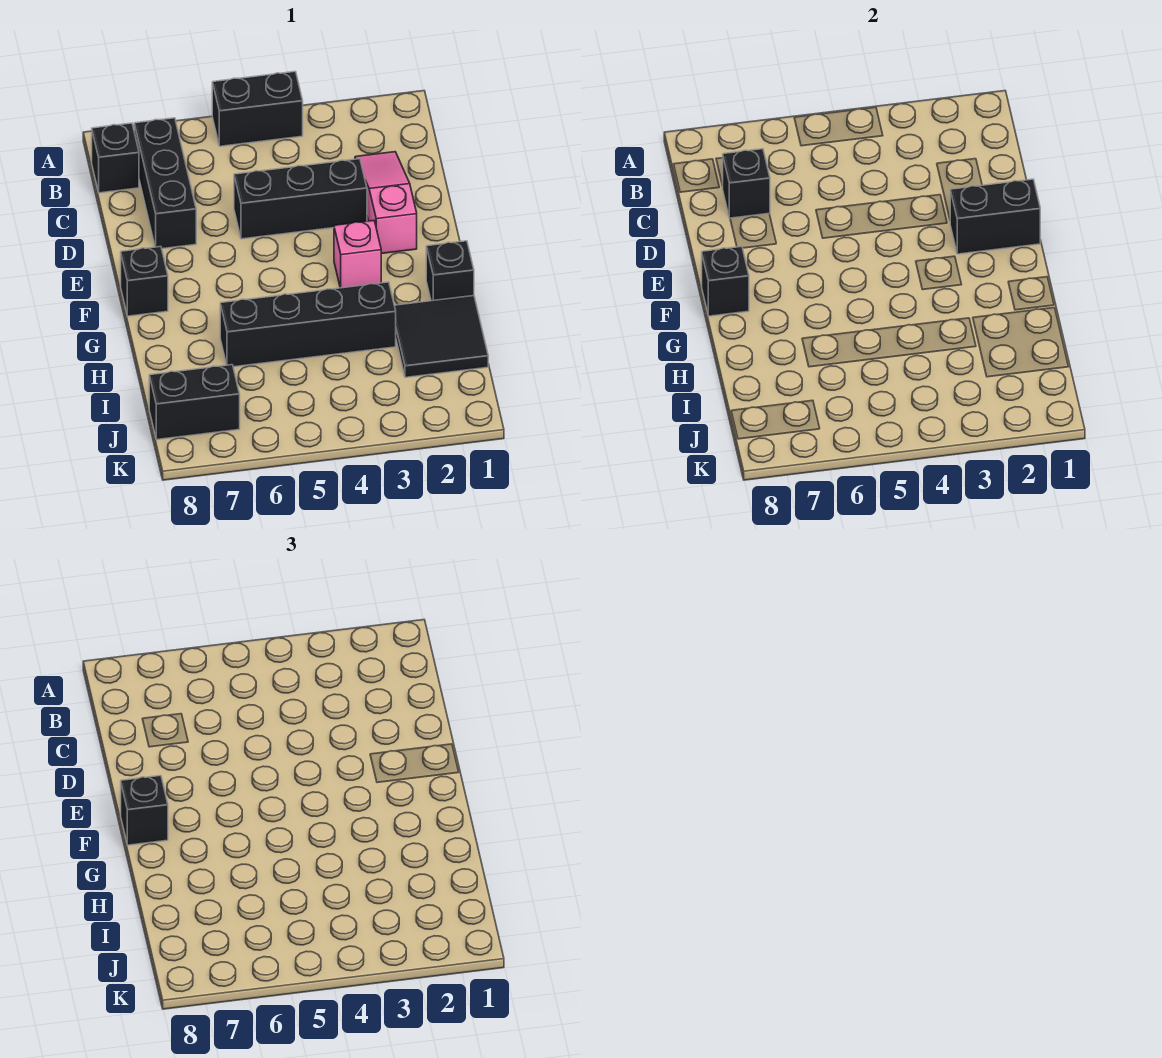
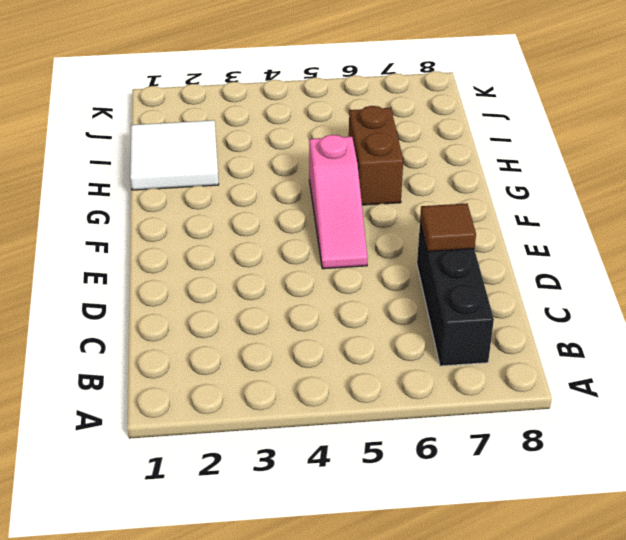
brown 1x1 tile [420,203,476,252] -> none
pink 1x3 slope [309,135,368,269] -> pink 1x3 slope moved to [355,152,417,254]
brown 1x2 brick [349,106,403,205] -> black 1x4 brick [220,282,396,367]
white 2x2 tile [130,120,219,190] -> black 2x2 tile [394,296,488,377]
none -> black 1x2 brick [212,71,303,146]
none -> black 1x1 brick [92,123,139,193]
none -> black 1x3 brick [234,159,367,239]

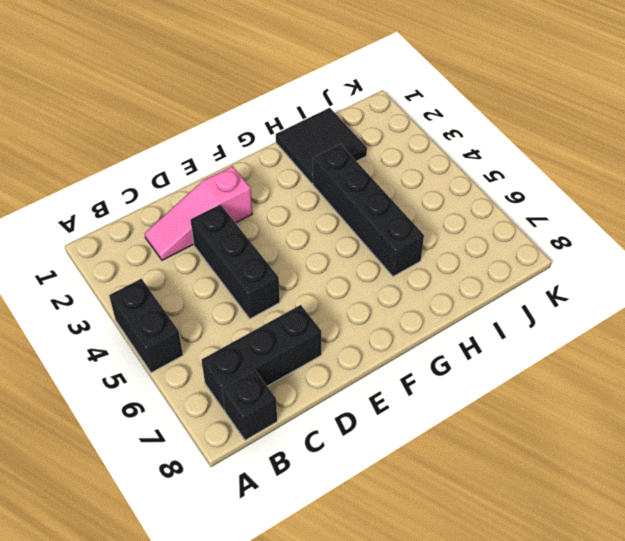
none -> pink 1x1 brick [334,221,381,288]
none -> black 1x1 brick [121,247,168,316]
none -> black 1x1 brick [426,241,474,301]

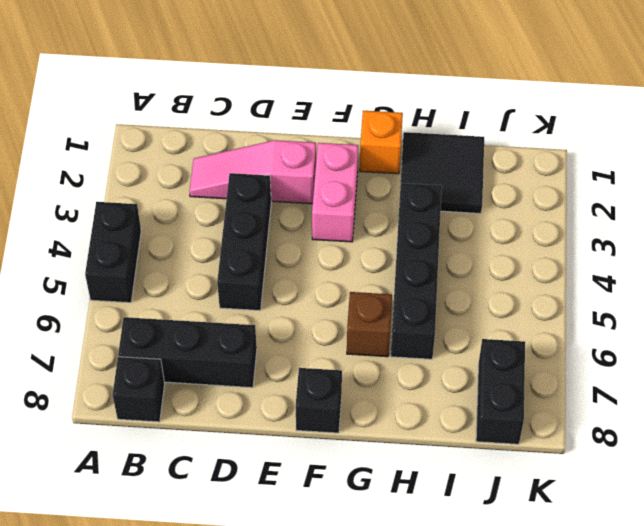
pink 1x2 brick [312,143,358,242] -> pink 1x1 brick [334,221,381,288]
orange 1x1 brick [360,111,403,174] -> black 1x1 brick [426,241,474,301]
brown 1x1 brick [347,292,392,357] -> none
none -> black 1x1 brick [722,149,770,218]
none -> black 1x2 brick [950,179,1040,254]
none -> black 1x1 brick [702,247,749,316]

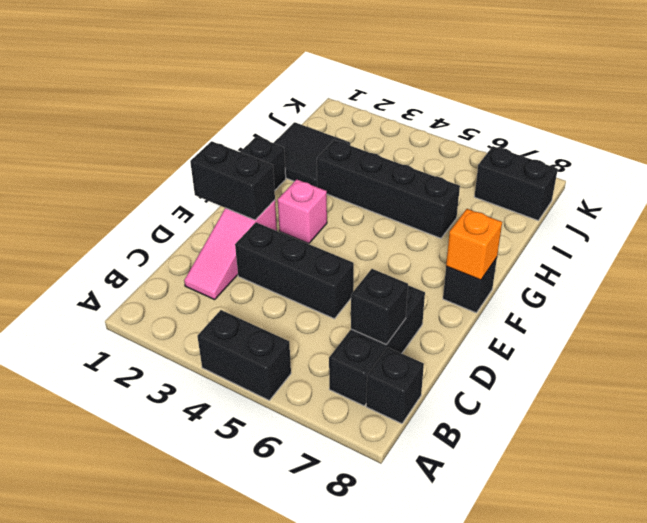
orange 1x1 brick [446,209,502,280] -> black 1x1 brick [702,247,749,316]
none -> black 1x1 brick [121,776,168,845]

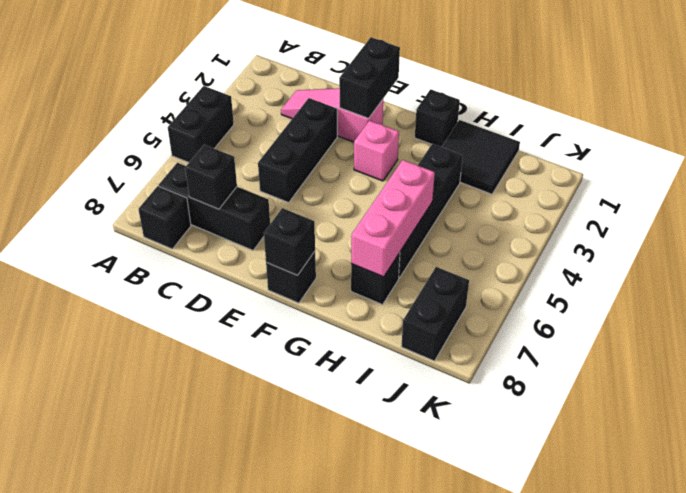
pink 1x3 brick [351,160,435,277] -> none
black 1x1 brick [351,253,400,305] -> black 1x1 brick moved to [121,776,168,845]

